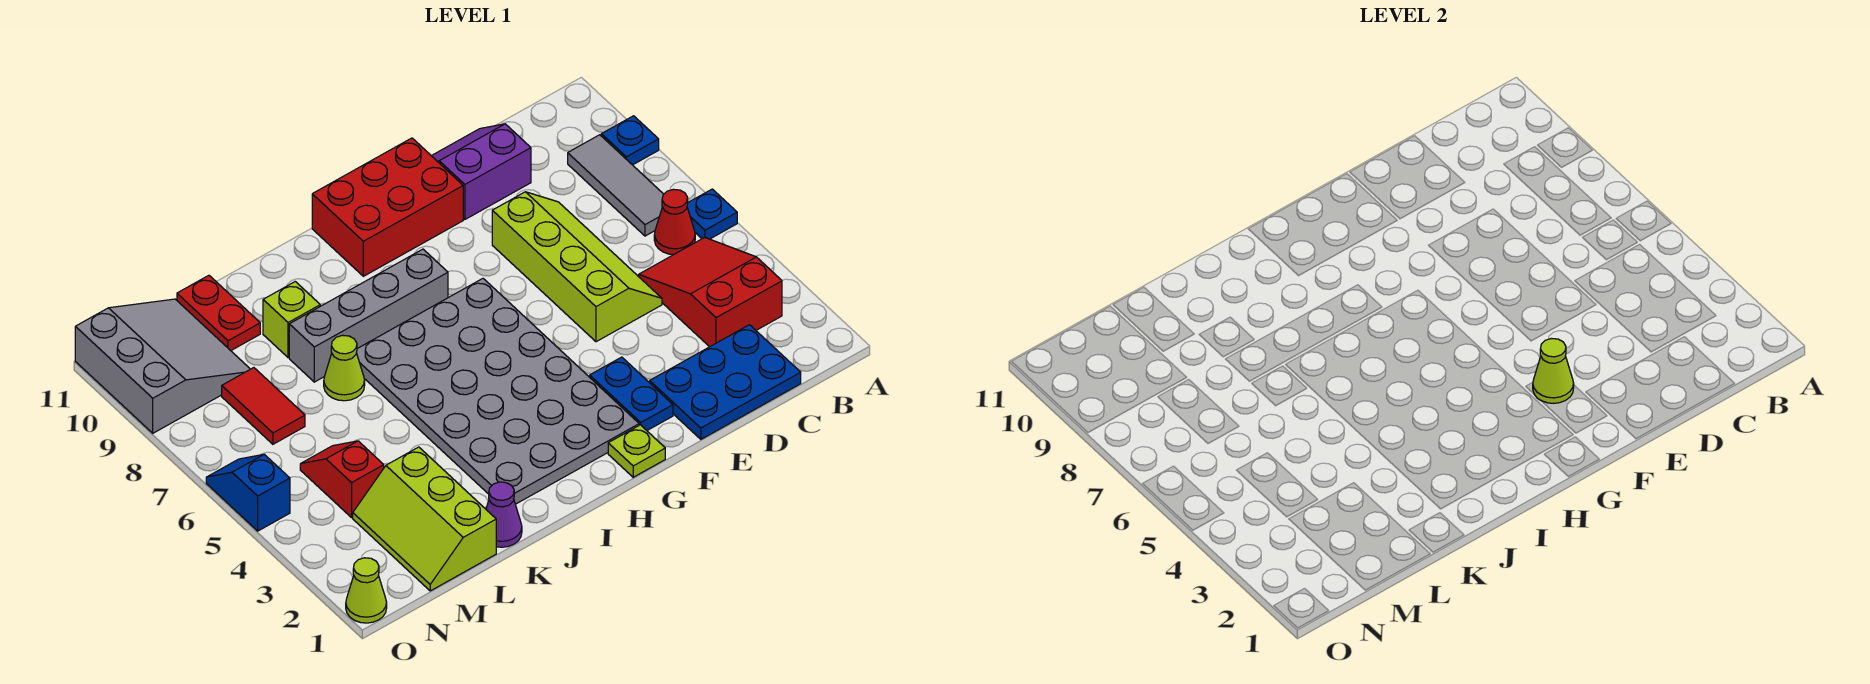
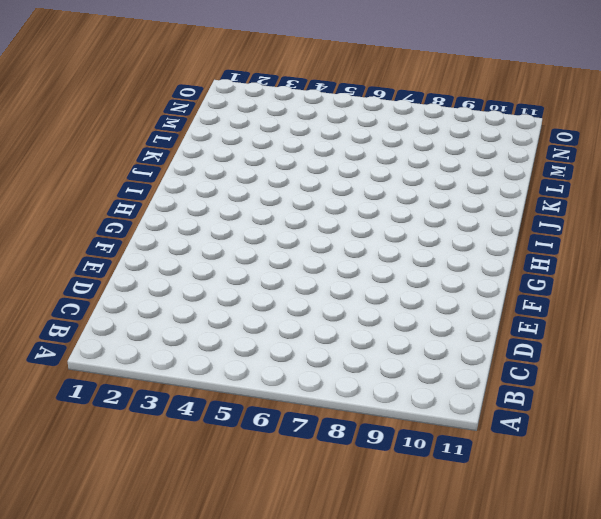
none -> blue 1x1 plate [687,189,737,239]
none -> blue 1x1 plate [601,116,659,165]
none -> red 2x3 slope [639,237,782,347]

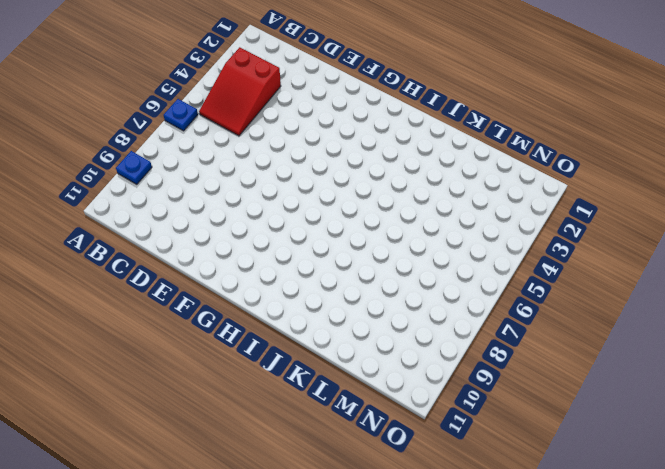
none -> red 1x1 cone [654,189,695,255]
none -> grey 1x3 tile [568,135,664,236]
none -> blue 2x3 plate [650,325,801,439]

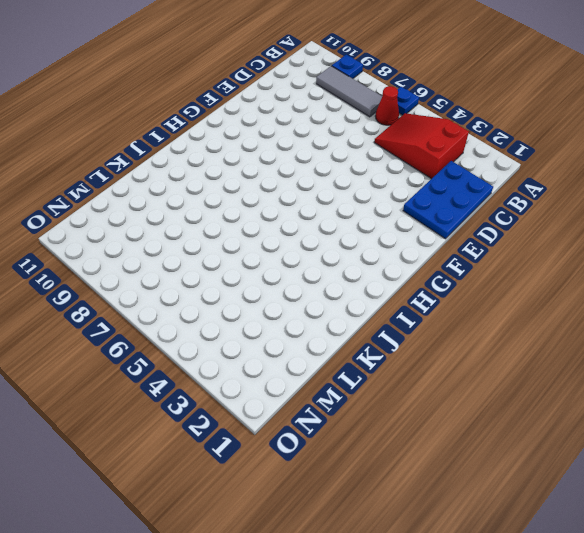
none -> lime 2x4 slope [492,192,662,342]
none -> purple 2x2 slope [432,124,531,219]
none -> blue 1x2 plate [590,357,673,430]

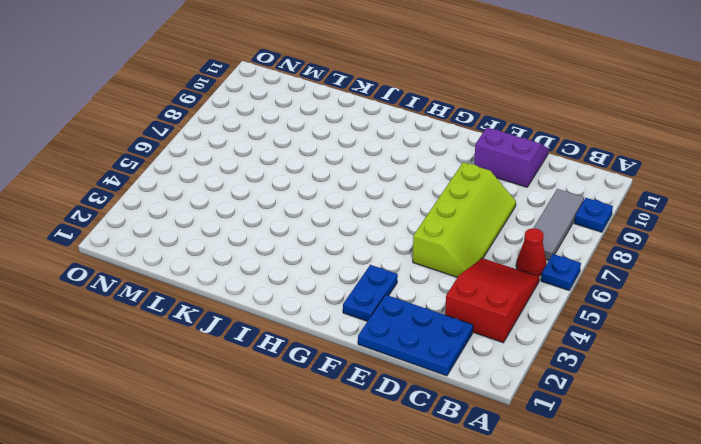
none -> red 2x3 brick [312,138,463,276]
none -> lime 1x1 plate [608,425,665,477]
none -> grey 4x6 plate [356,279,639,504]

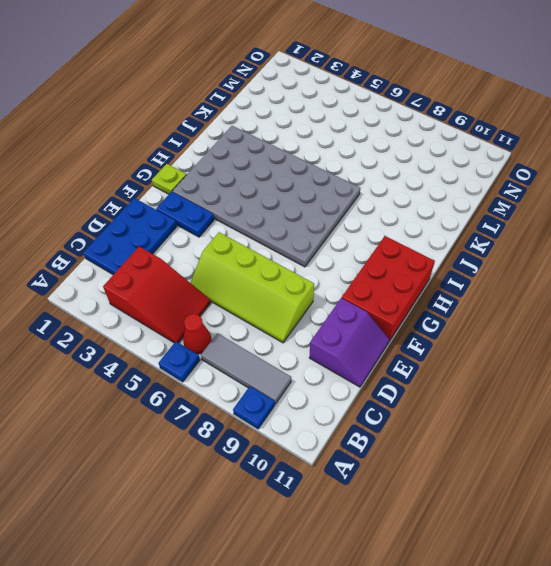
none -> grey 1x4 brick [289,249,448,382]
none -> purple 1x1 cone [486,482,522,547]
none -> lime 1x1 cone [324,335,365,401]

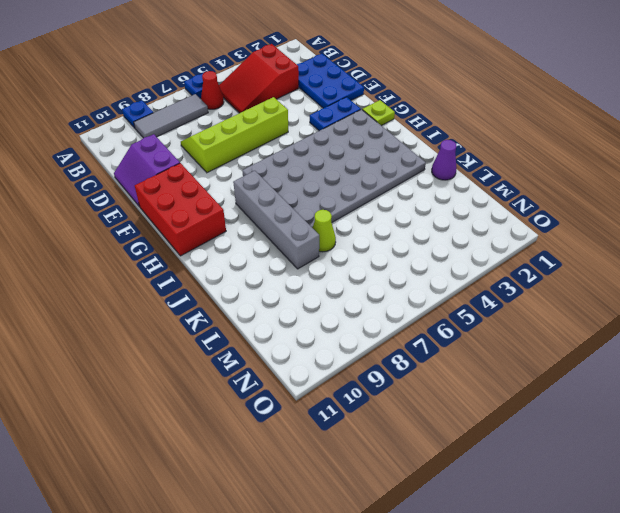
none -> lime 1x1 brick [263,282,320,358]
none -> lime 2x3 slope [353,447,496,591]
none -> red 1x2 plate [177,275,260,351]

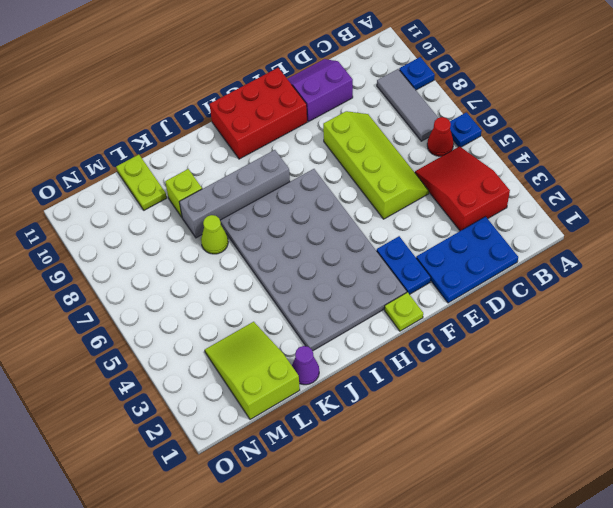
lime 2x3 slope [205,322,300,419] -> lime 2x3 slope turned to [353,447,496,591]
lime 1x2 plate [116,155,167,210] -> red 1x2 plate [177,275,260,351]
none -> red 1x2 slope [300,441,384,518]
none -> red 1x2 tile [222,368,305,444]
none -> grey 3x3 slope [75,299,250,433]

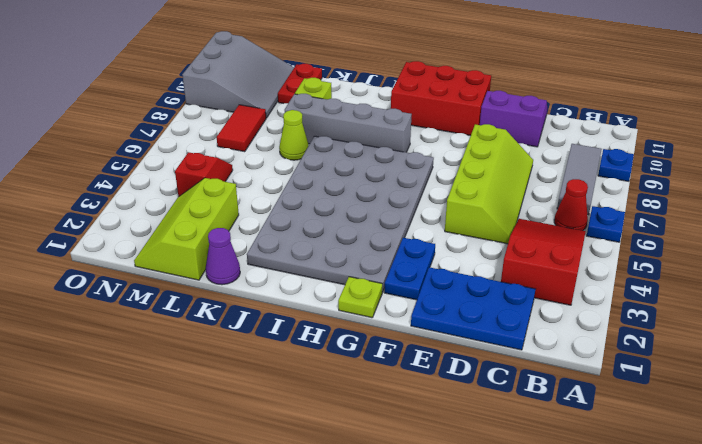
none -> lime 1x1 cone [346,558,387,623]
none -> blue 1x2 slope [206,454,290,531]
none -> lime 1x1 cone [1533,339,1574,403]

